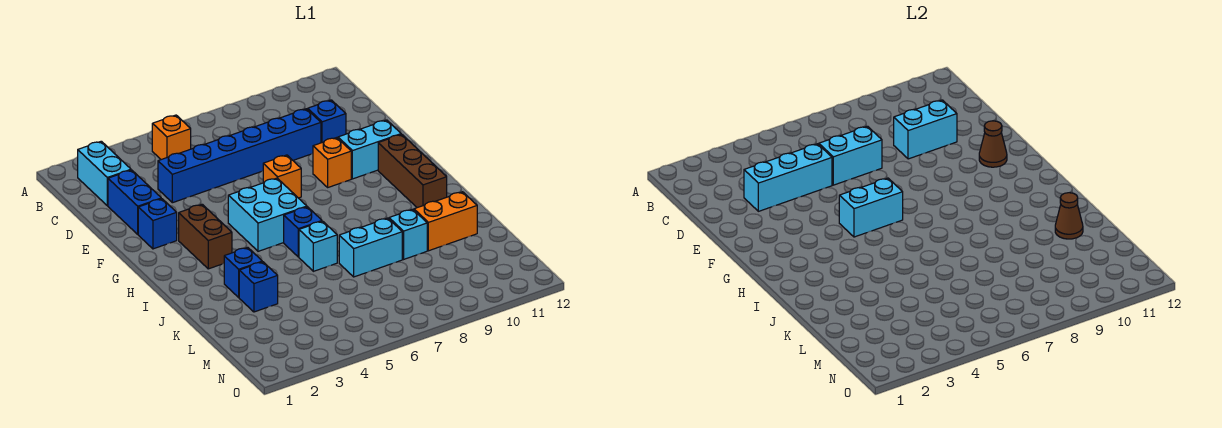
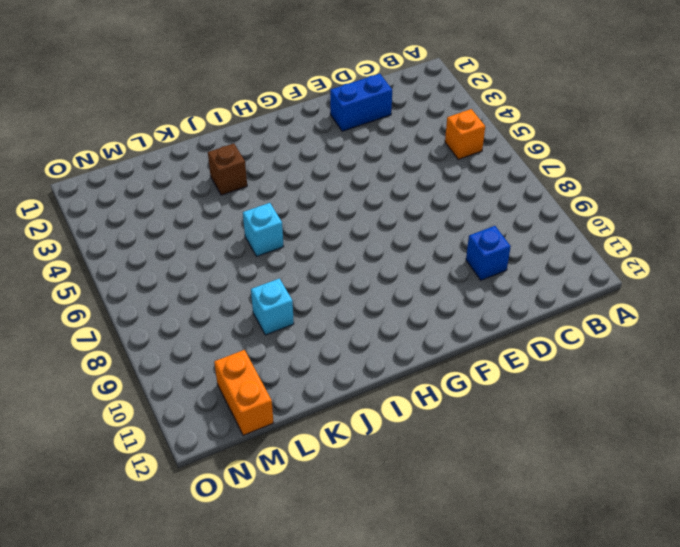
brown 1x1 brick [208,144,247,195] -> blue 1x1 brick [224,248,262,297]
orange 1x2 brick [214,350,273,435] -> orange 1x2 brick moved to [414,192,477,251]
none -> cyan 1x2 brick [78,141,131,206]
none -> blue 1x6 brick [158,109,321,203]
none -> blue 1x1 brick [138,199,177,249]

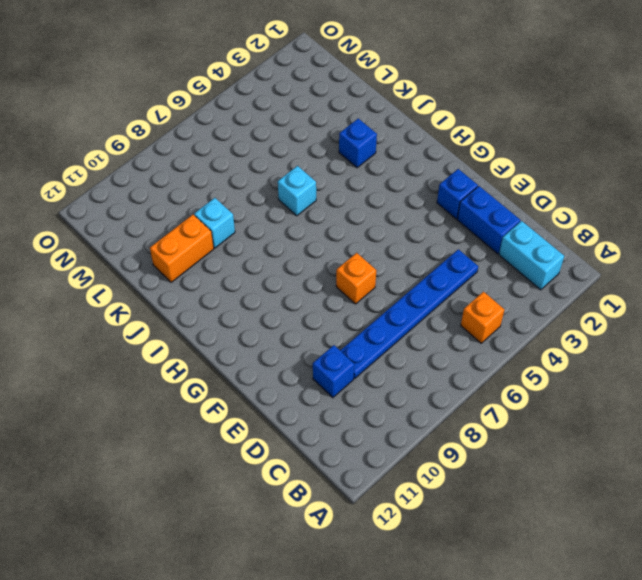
blue 1x6 plate [340,249,478,379] -> blue 1x6 brick [158,109,321,203]
none -> orange 1x1 brick [313,138,351,187]
none -> cyan 1x2 brick [338,120,401,179]
none -> brown 1x2 brick [179,204,232,269]

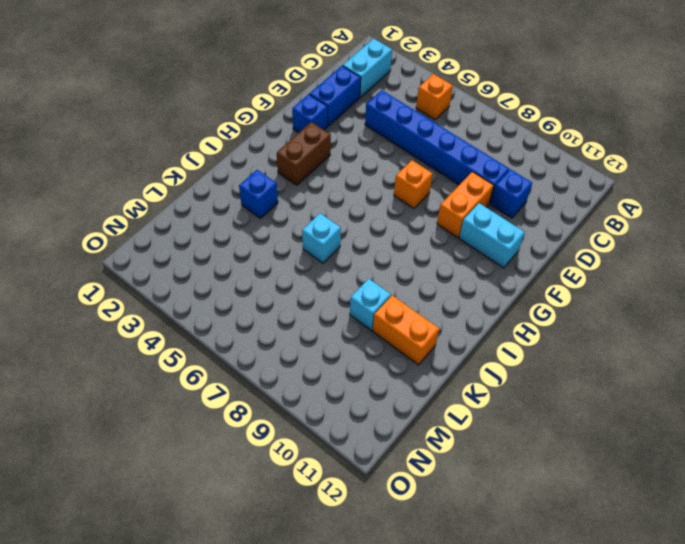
orange 1x2 brick [437,172,494,238] -> orange 1x1 brick [313,138,351,187]
none -> cyan 2x2 brick [228,178,307,251]
none -> brown 1x3 brick [378,134,447,208]
none -> blue 1x1 brick [284,207,322,257]

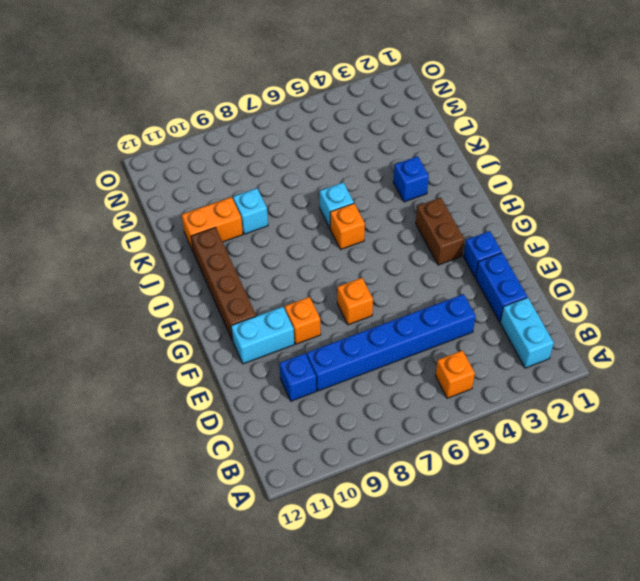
brown 1x4 brick [191,227,256,341] -> brown 1x3 brick [378,134,447,208]
orange 1x1 brick [330,203,365,249] -> blue 1x1 brick [284,207,322,257]
none -> cyan 2x2 brick [228,178,307,251]
none -> blue 1x1 brick [239,262,278,312]
none -> cyan 1x2 brick [339,218,402,277]

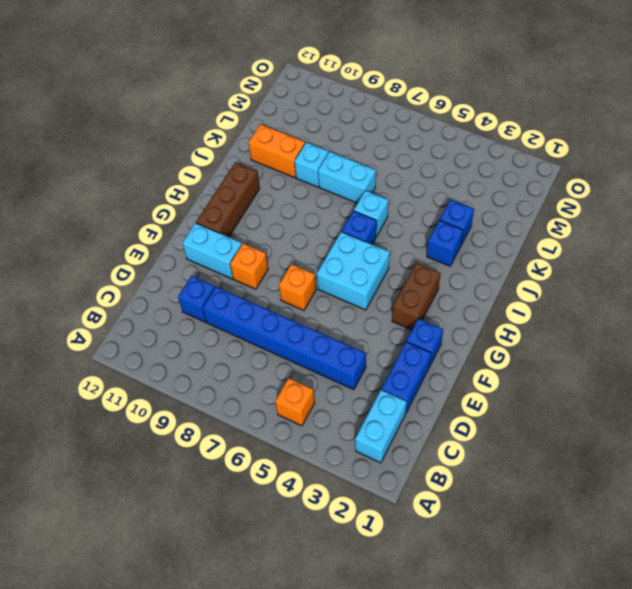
none -> cyan 1x3 brick [744,144,832,211]
none -> cyan 1x2 brick [819,126,882,185]
none -> cyan 1x2 brick [894,100,957,159]

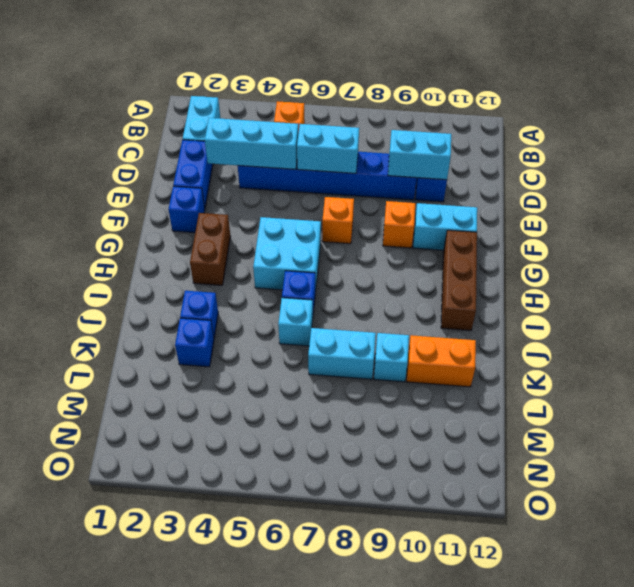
none -> brown 1x1 cone [979,121,1007,167]
none -> cyan 1x2 brick [839,178,903,237]
none -> brown 1x1 cone [1055,193,1083,239]

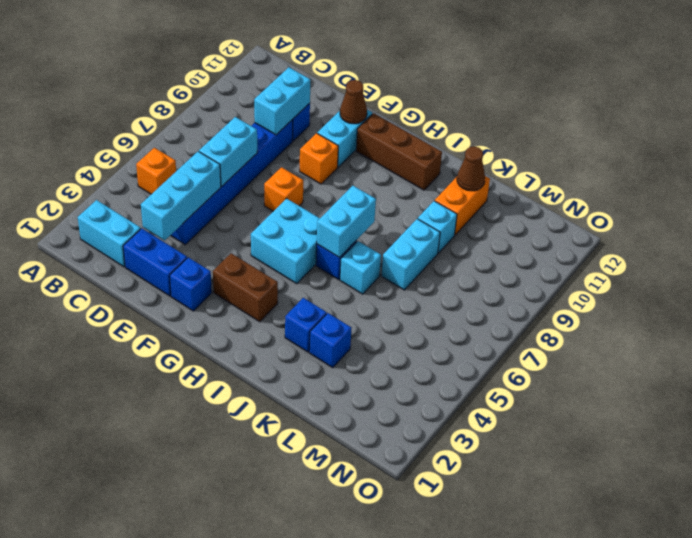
cyan 1x2 brick [317,186,376,258] -> cyan 1x2 brick moved to [839,178,903,237]

